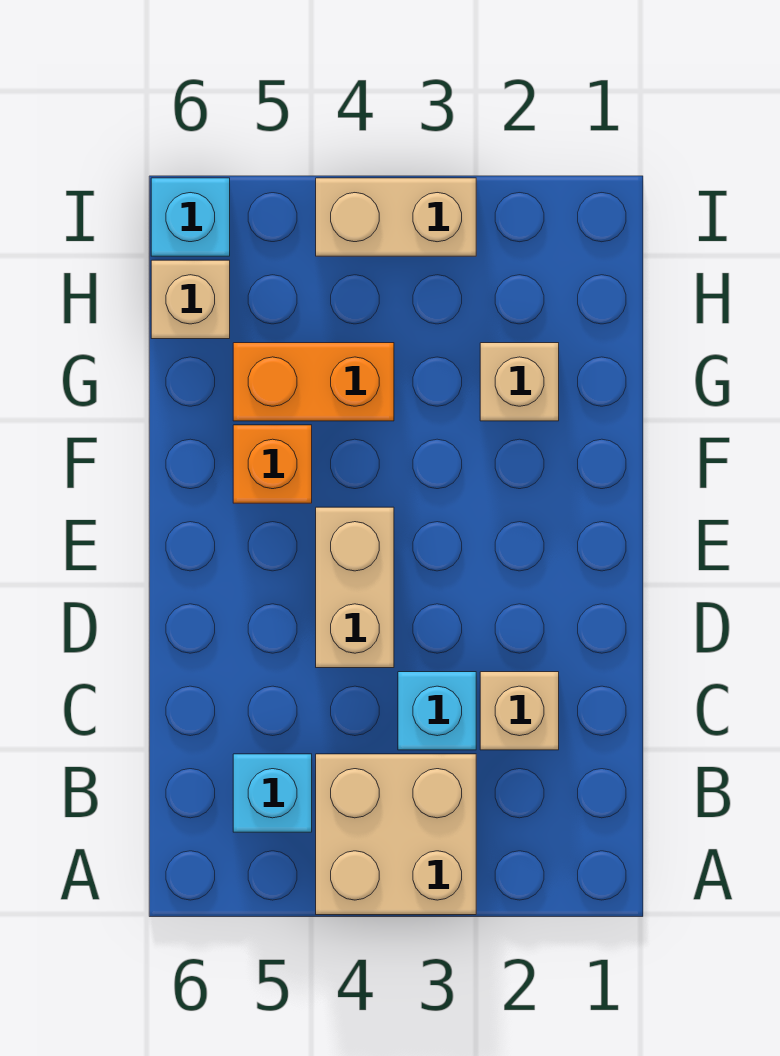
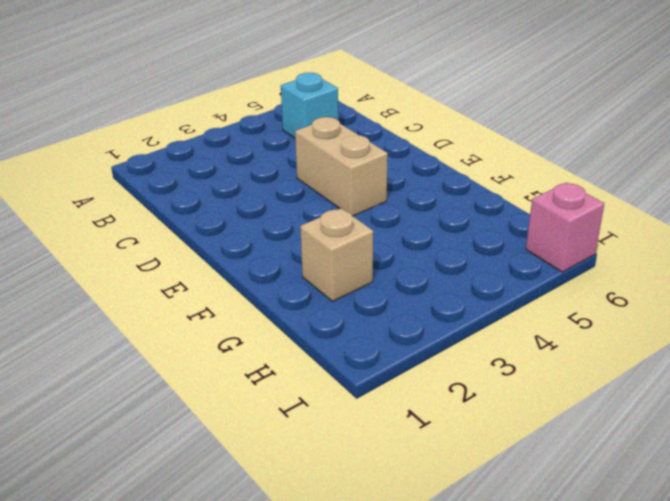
pink 1x1 brick [526,183,604,272] -> cyan 1x1 brick [151,178,230,256]
none -> tan 2x2 brick [316,754,476,915]
none -> tan 1x1 brick [480,672,559,750]

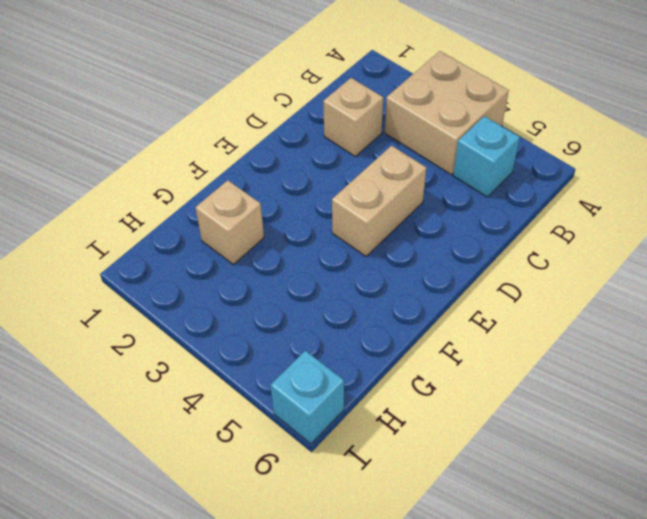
none -> cyan 1x1 brick [398,672,476,750]
none -> orange 1x1 brick [233,425,312,503]

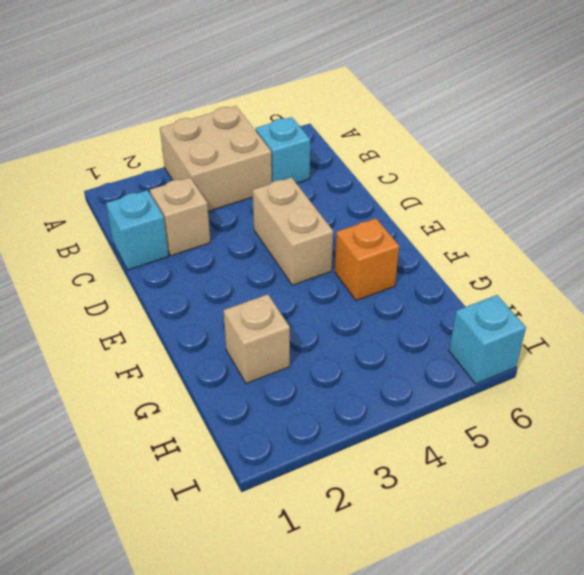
cyan 1x1 brick [106,190,169,270] -> cyan 1x1 brick moved to [398,672,476,750]
none -> orange 1x2 brick [233,343,394,421]
none -> tan 1x1 brick [151,260,230,339]

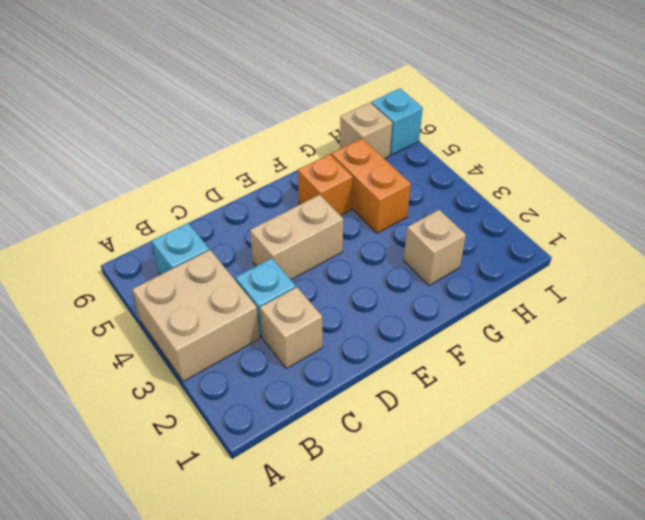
none -> tan 1x2 brick [316,178,476,256]

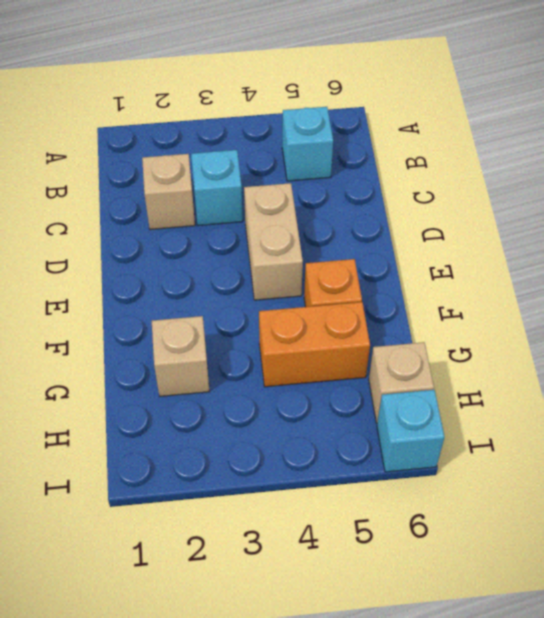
none -> tan 2x2 brick [316,754,476,915]
none -> tan 1x2 brick [316,178,476,256]

